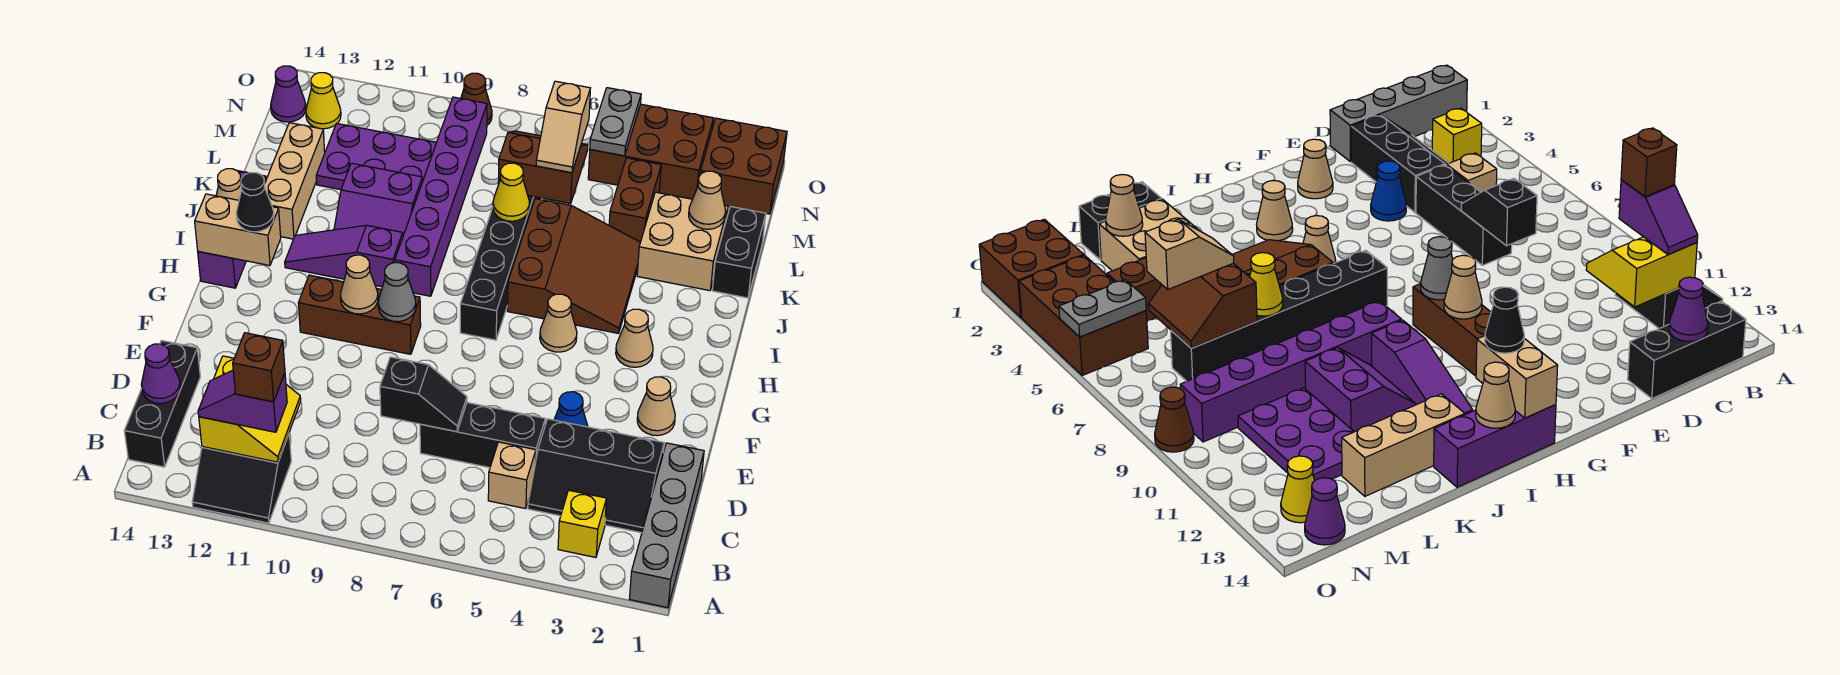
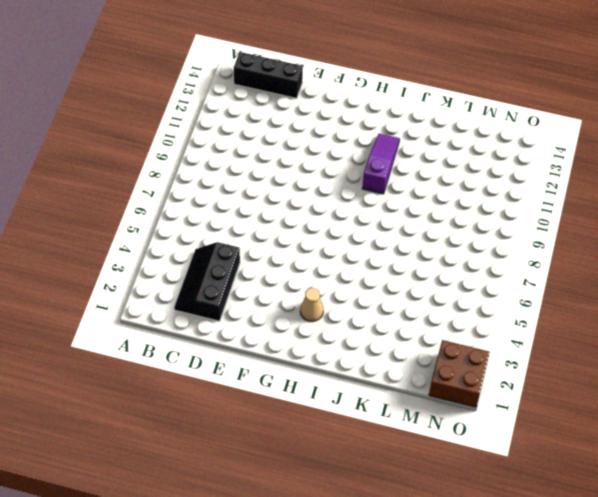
none -> grey 1x4 brick [629,443,704,608]
none -> black 2x2 slope [192,435,291,523]
none -> yellow 1x1 brick [558,490,607,557]
none -> tan 1x1 brick [488,442,536,509]

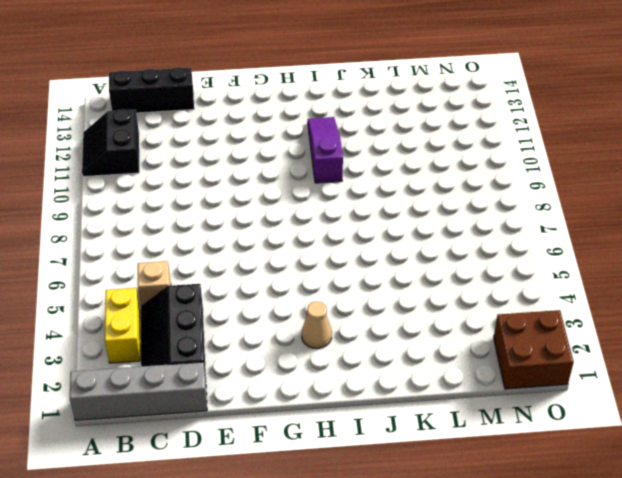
yellow 1x2 brick [105,288,140,363] -> yellow 1x1 brick [558,490,607,557]
none -> black 1x3 brick [420,403,545,468]
none -> blue 1x1 cone [554,392,588,427]
none -> tan 1x1 cone [637,377,675,436]
none -> brown 1x3 brick [298,275,421,354]

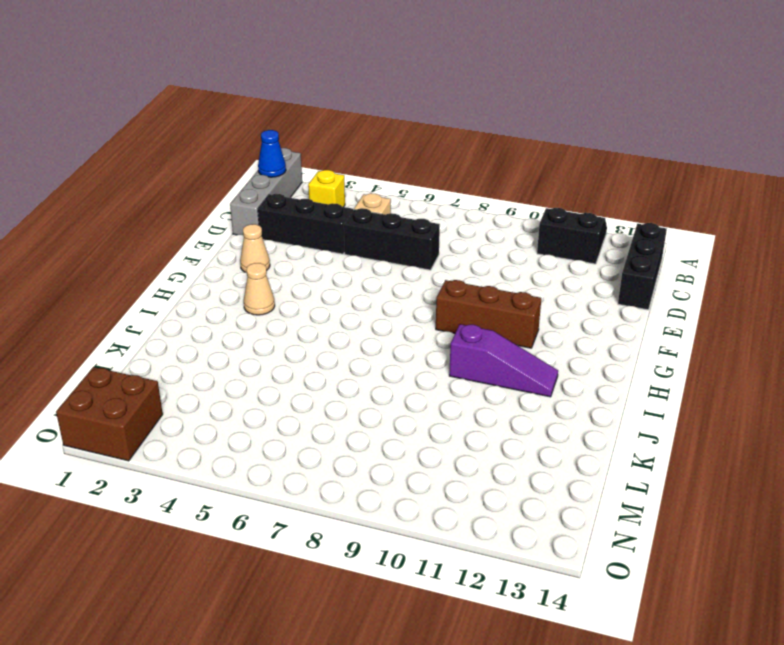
blue 1x1 cone [258,130,286,177] -> blue 1x1 cone moved to [554,392,588,427]
none -> tan 1x1 cone [540,294,577,352]
none -> black 1x6 brick [460,196,542,340]
none -> purple 1x3 brick [198,171,266,288]
none -> brown 3x3 slope [507,199,640,333]

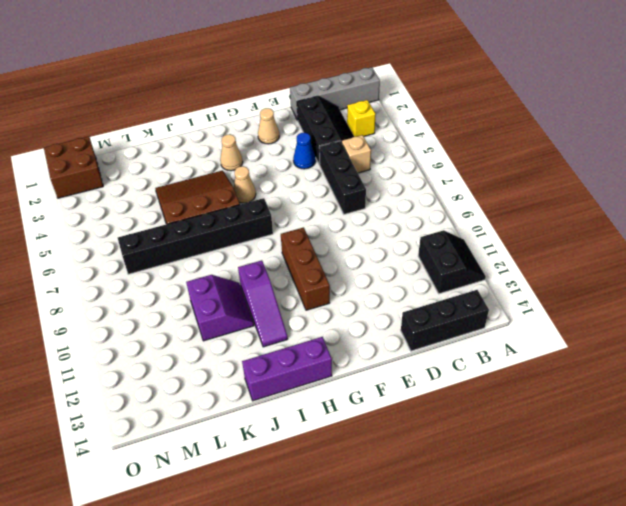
none -> purple 1x6 brick [395,97,487,296]
none -> tan 1x3 brick [264,123,325,239]
none -> black 1x2 brick [712,207,766,298]
none -> tan 2x2 brick [637,192,728,291]

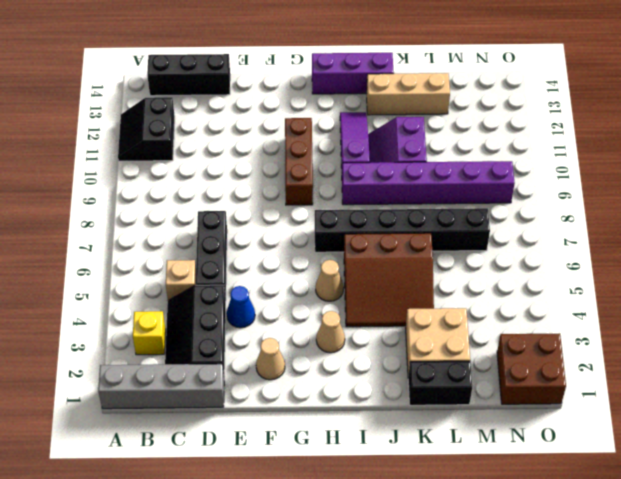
none -> brown 1x2 brick [609,158,661,242]
none -> purple 2x3 plate [316,123,436,190]
none -> brown 2x3 brick [588,104,713,199]
none -> yellow 1x1 cone [306,73,341,129]

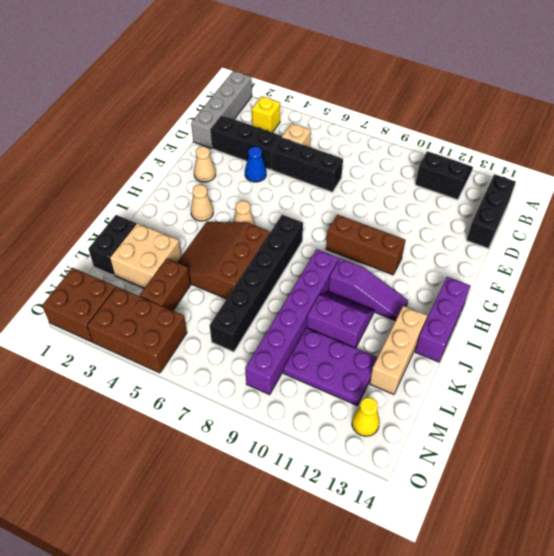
none -> purple 1x1 cone [271,66,306,122]
none -> brown 1x1 cone [461,73,492,125]
none -> yellow 2x2 slope [199,356,301,462]
none -> purple 1x1 cone [141,344,180,403]

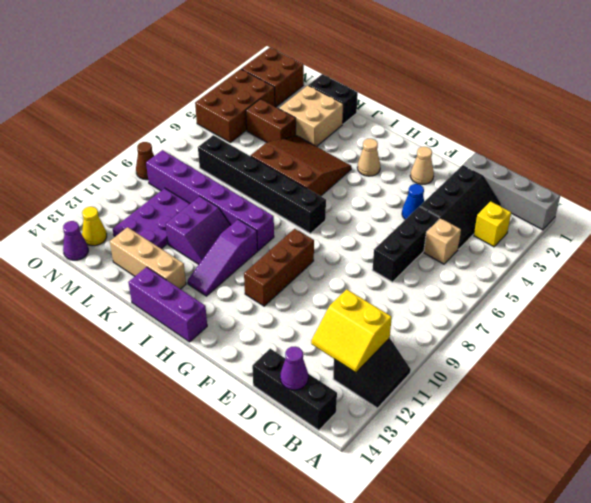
yellow 2x2 slope [311,289,392,373] -> yellow 2x2 slope turned to [199,356,301,462]
none -> tan 1x1 cone [540,294,577,352]
none -> black 1x2 slope [380,357,467,432]
none -> grey 1x1 cone [378,263,416,322]
none -> tan 1x1 cone [340,255,378,314]

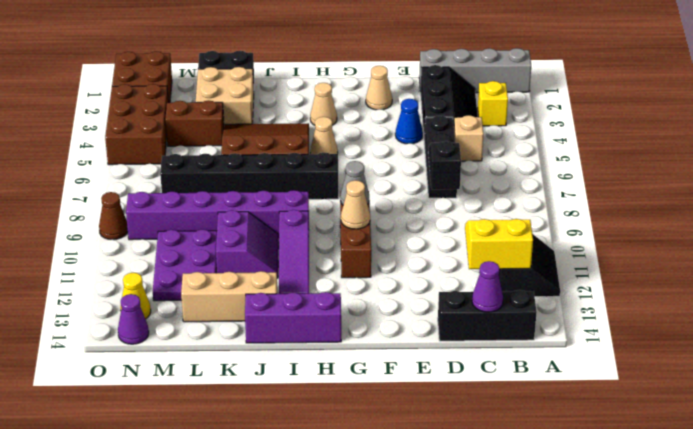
none -> tan 1x2 brick [195,194,281,266]
none -> tan 1x1 cone [216,169,242,200]
none -> yellow 1x1 cone [493,163,530,221]
none -> tan 1x1 cone [689,171,725,229]

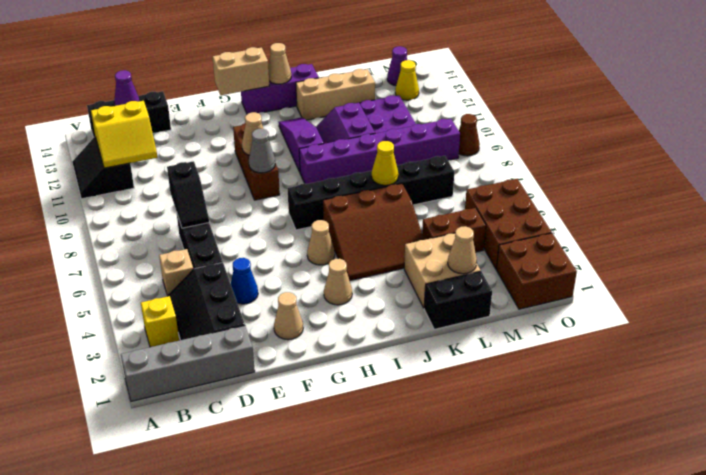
tan 1x2 brick [213,47,269,95] -> tan 1x2 brick turned to [195,194,281,266]
none -> brown 2x2 slope [498,131,588,204]
none -> grey 1x2 plate [590,88,641,156]
none -> purple 1x2 slope [198,370,287,432]
none -> black 1x1 cone [236,173,274,232]

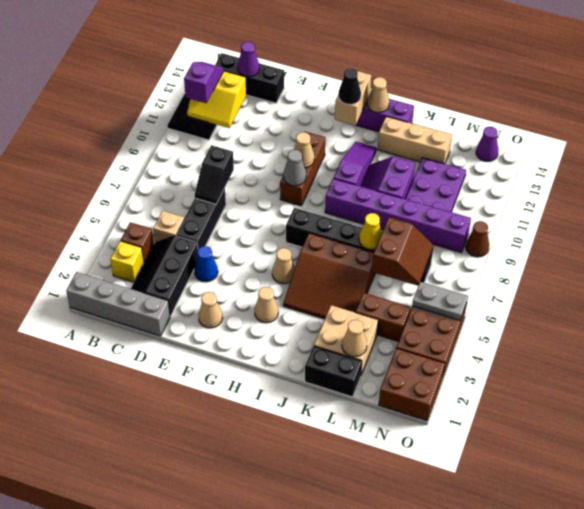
brown 1x1 brick [121,222,154,262] -> brown 1x1 brick moved to [233,333,285,402]
none -> yellow 1x1 cone [306,73,341,129]
none -> tan 1x2 slope [536,81,590,173]

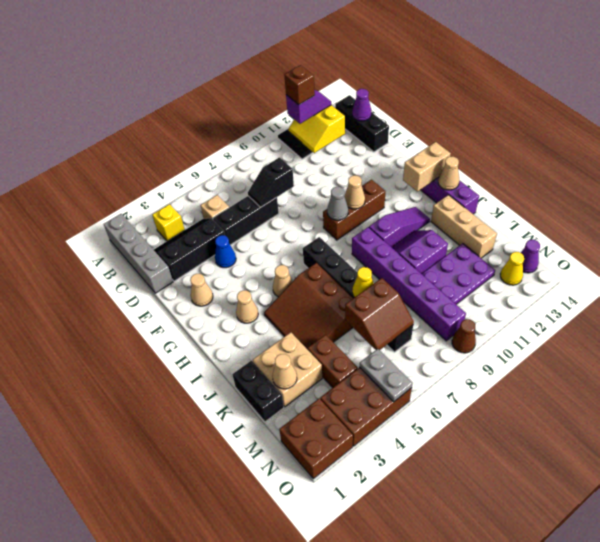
none -> black 1x1 cone [236,173,274,232]
none -> tan 1x2 slope [536,81,590,173]

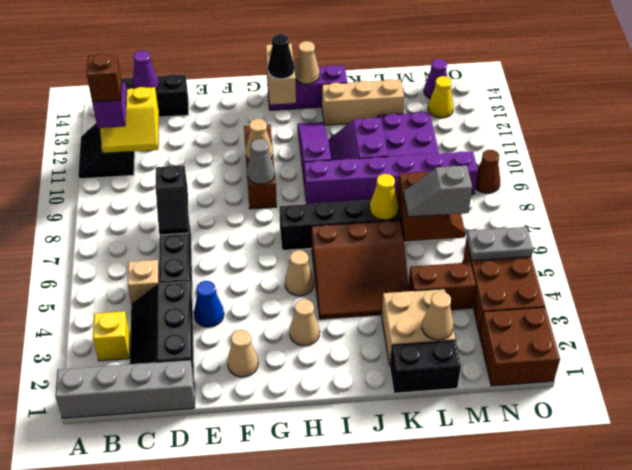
grey 1x2 slope [404,166,472,217] -> tan 1x2 slope [536,81,590,173]

